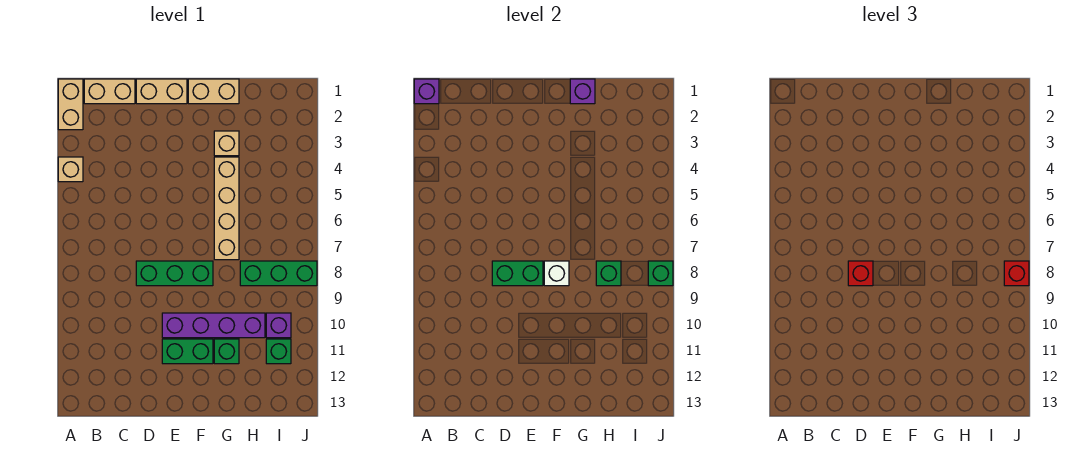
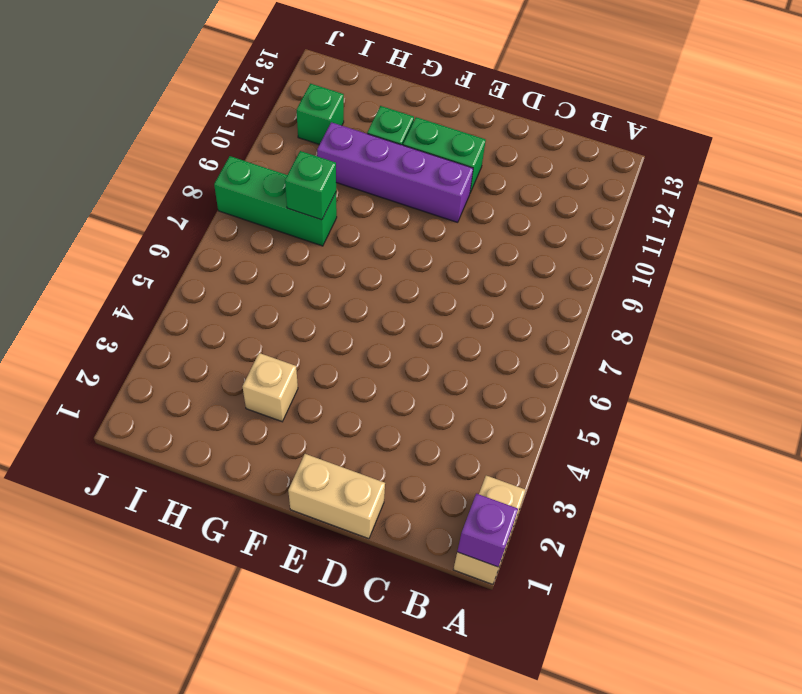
none -> tan 1x1 brick [58,157,83,182]
none -> tan 1x2 brick [84,79,135,104]
none -> green 1x3 brick [136,261,213,286]

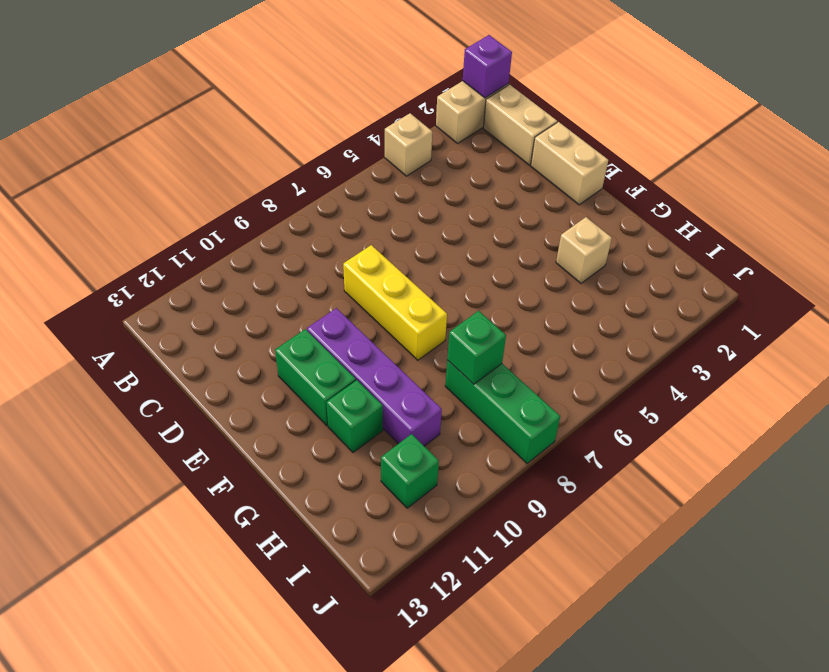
yellow 1x3 brick [343,245,447,360] -> green 1x3 brick [136,261,213,286]
none -> tan 1x2 brick [188,79,239,104]
none -> tan 1x4 brick [214,157,239,260]
none -> purple 1x1 brick [266,313,291,338]

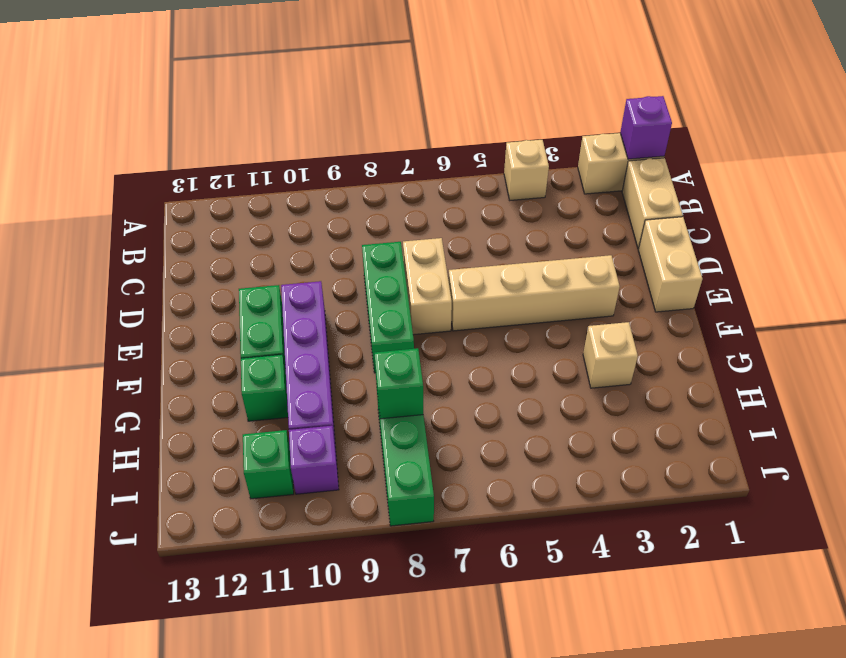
tan 1x2 brick [403,238,452,335] -> tan 1x2 brick moved to [188,79,239,104]
tan 1x4 brick [449,255,620,331] -> tan 1x4 brick moved to [214,157,239,260]
none -> green 1x2 brick [492,261,543,286]
none -> white 1x1 brick [544,261,569,286]
none -> purple 1x1 brick [570,79,595,104]

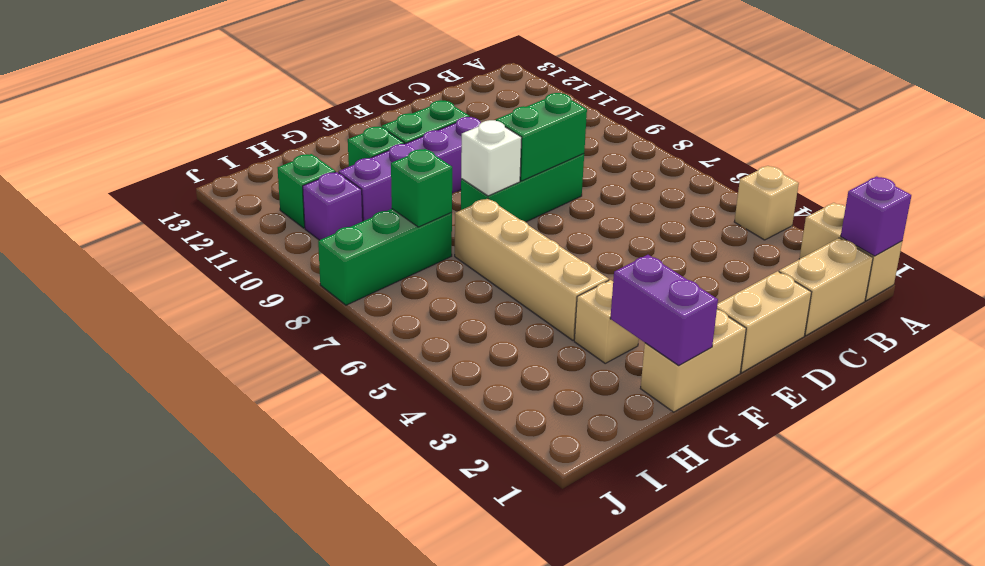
purple 1x2 brick [610,255,718,365] -> purple 1x1 brick [570,79,595,104]
none -> green 1x1 brick [648,261,673,286]
none -> red 1x1 brick [848,261,873,286]
none -> red 1x1 brick [1004,261,1029,286]

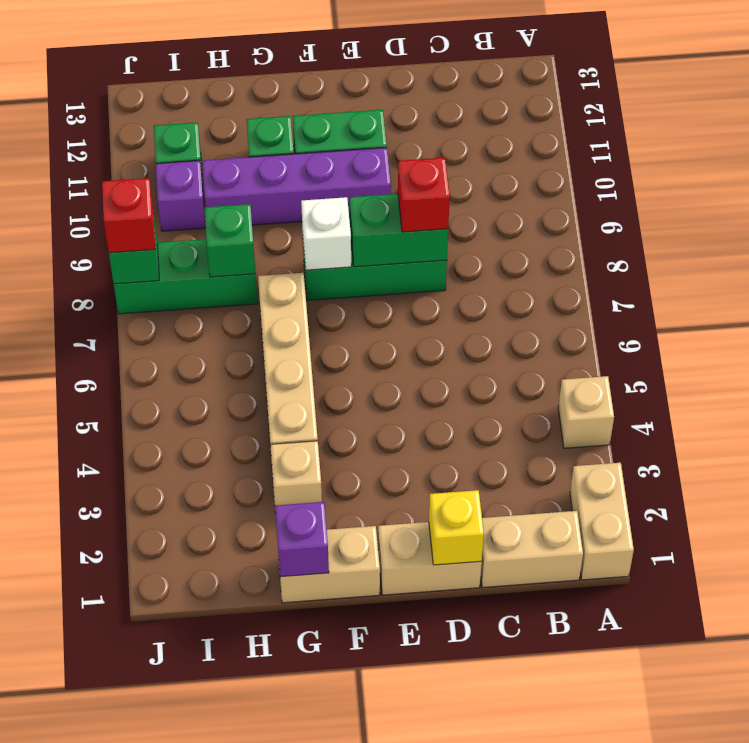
yellow 1x1 brick [429,490,484,565] -> none
none -> purple 1x1 brick [414,79,439,104]

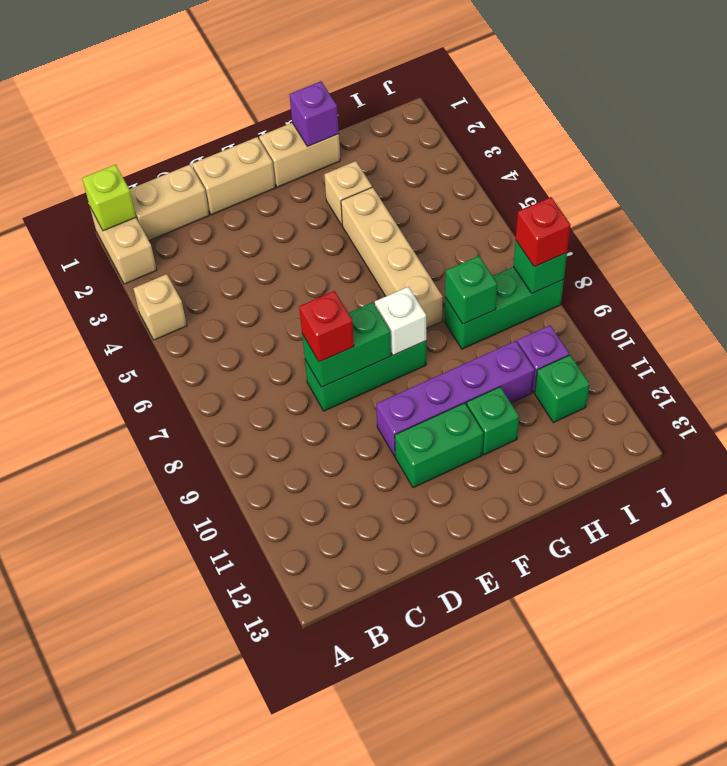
lime 1x1 brick [82,165,136,231] -> purple 1x1 brick [414,79,439,104]

